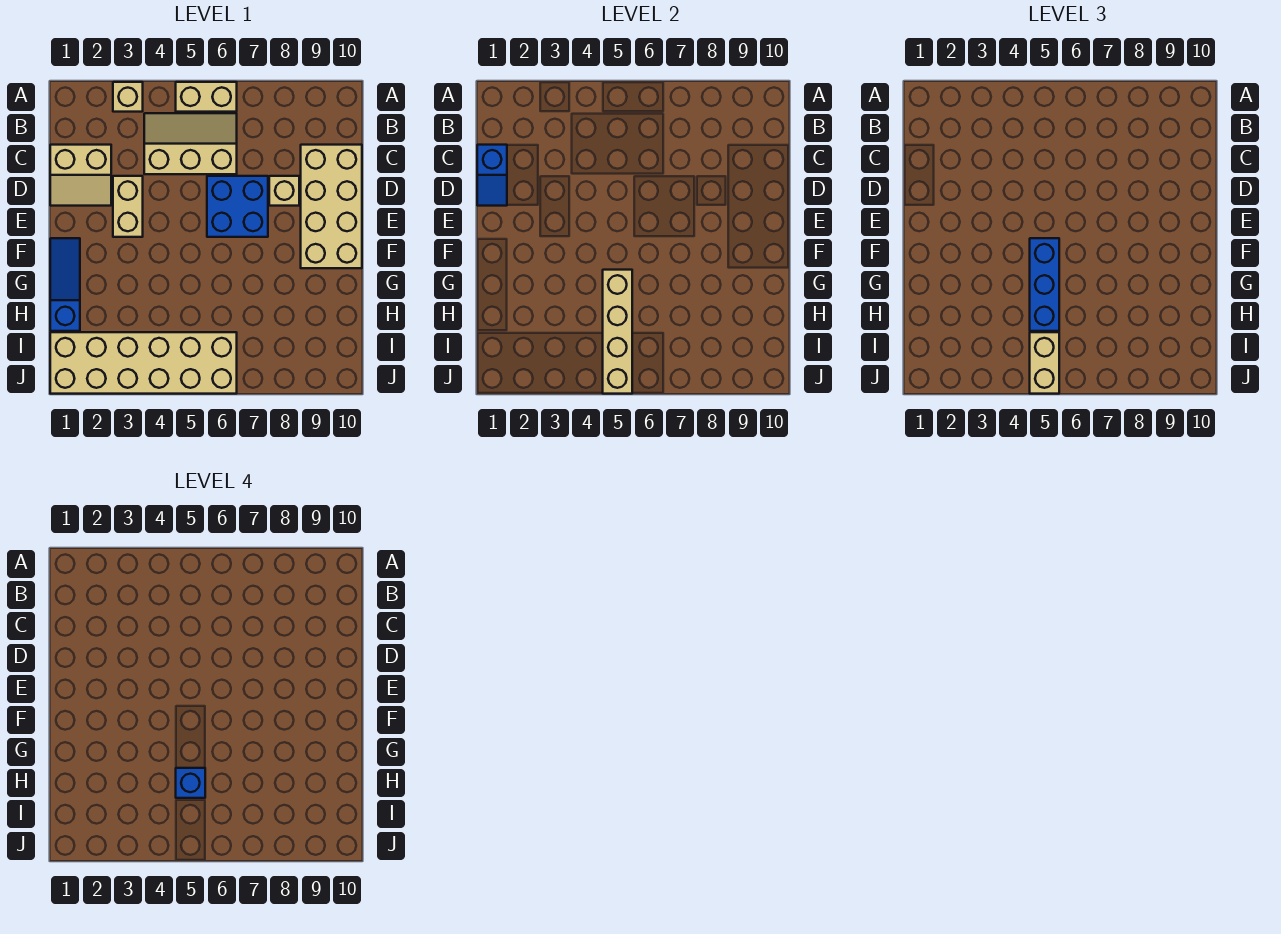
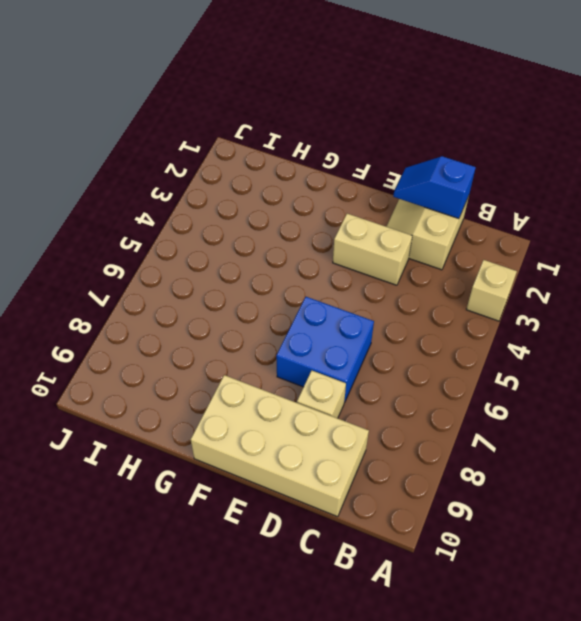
none -> tan 1x2 brick [176,82,237,112]
none -> tan 2x3 slope [144,113,237,174]
none -> blue 1x3 slope [50,238,80,331]

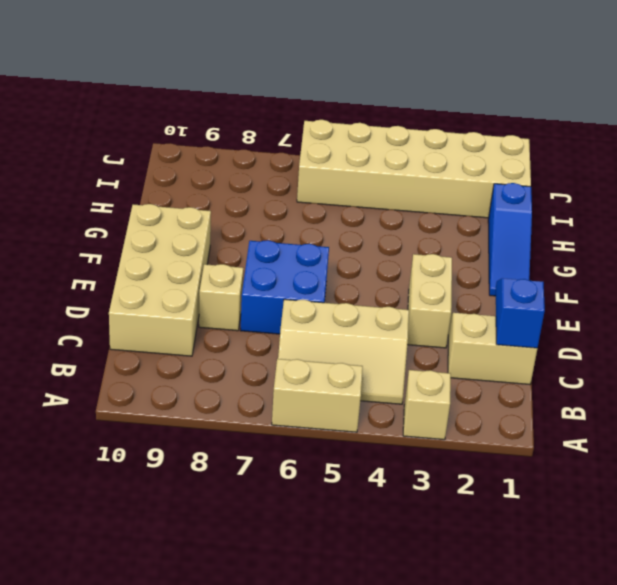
none -> tan 1x4 brick [603,270,632,394]
none -> blue 1x3 brick [1030,238,1059,331]
none -> tan 1x2 brick [1030,332,1059,394]

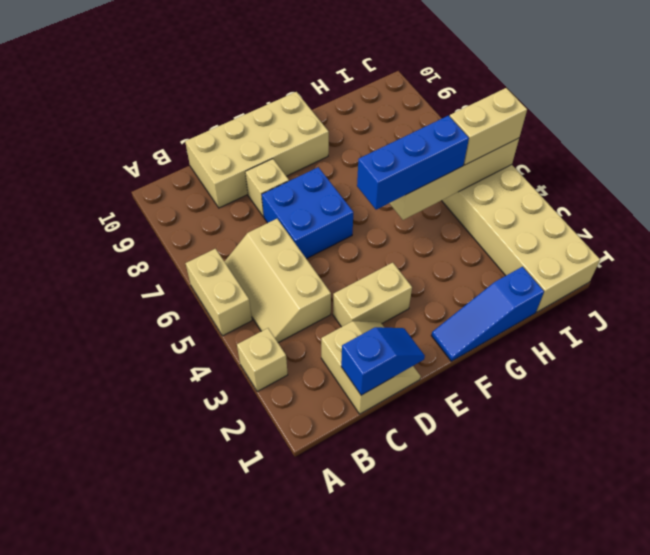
none -> blue 1x1 brick [176,768,205,798]

